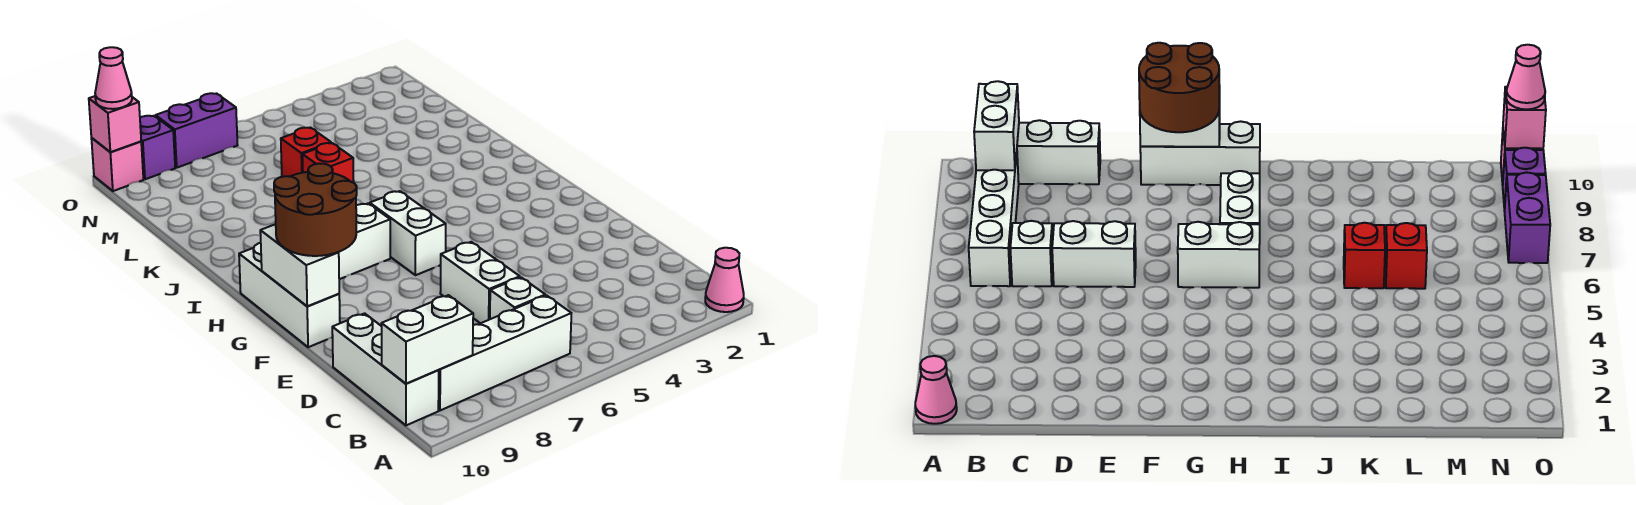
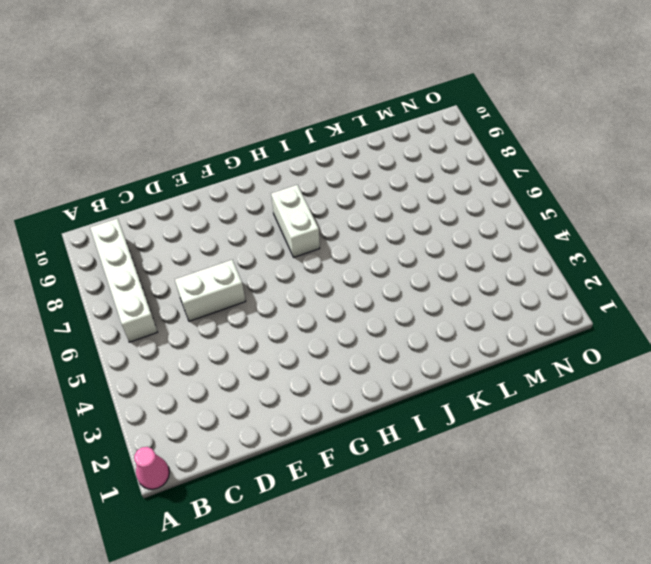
none -> white 1x3 brick [332,313,439,425]
none -> white 1x1 brick [490,277,545,319]
none -> white 1x3 brick [239,243,340,347]

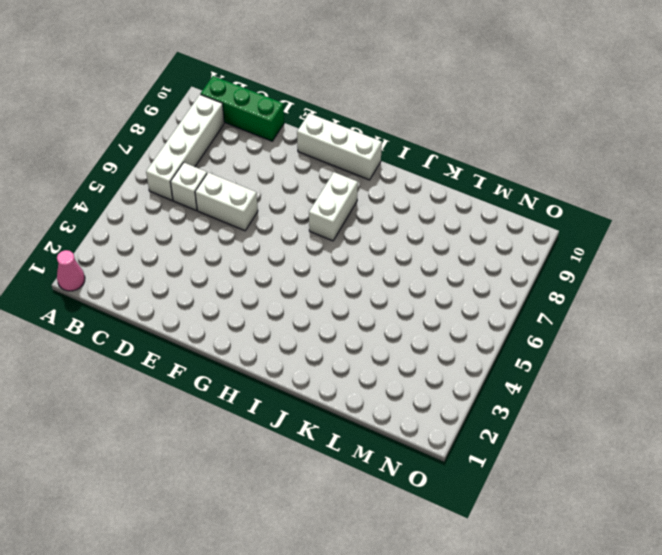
green 1x3 brick [201,76,284,141] -> white 1x3 brick [332,313,439,425]
none -> white 1x2 brick [370,191,446,275]
none -> red 1x1 brick [302,143,354,183]
none -> red 1x1 brick [281,127,331,177]

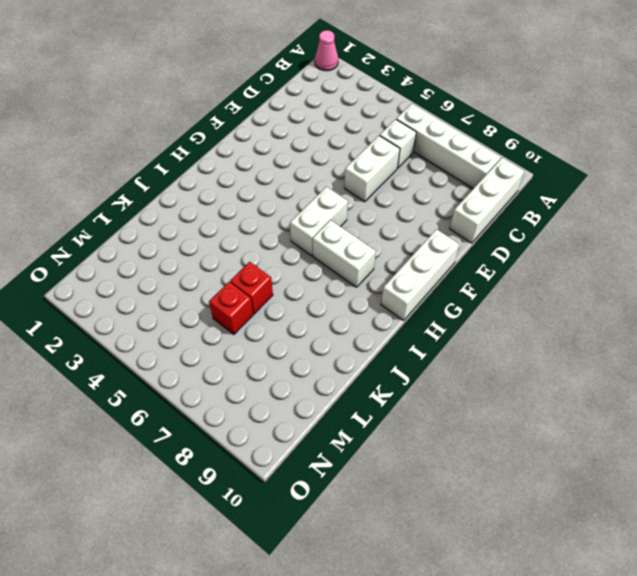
none -> purple 1x2 brick [156,93,237,168]
none -> purple 1x1 brick [140,116,175,179]
none -> pink 1x1 brick [91,138,143,191]

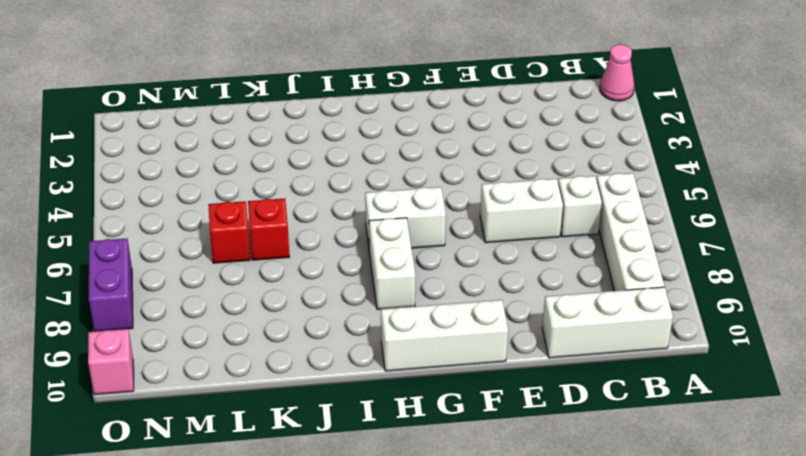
none -> purple 1x1 brick [140,116,175,179]
none -> white 1x2 brick [381,295,473,384]
none -> white 1x2 brick [260,224,339,306]

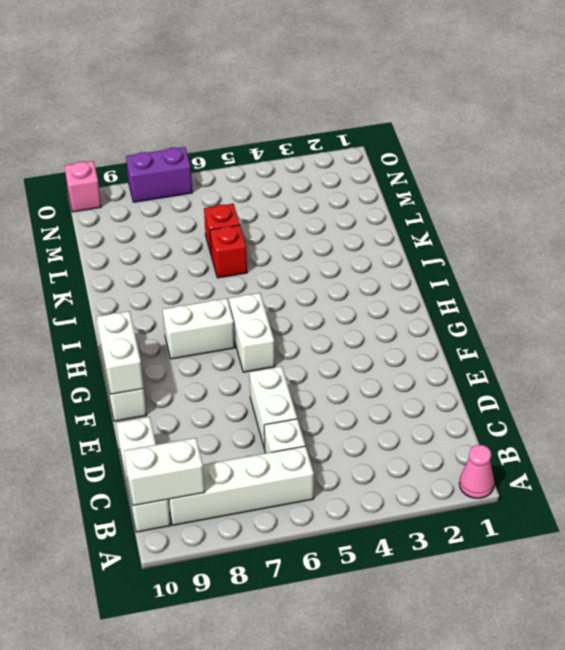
none -> purple 1x1 brick [140,116,175,179]
none -> pink 1x1 brick [89,96,141,152]
none -> brown 2x2 round brick [274,163,357,256]

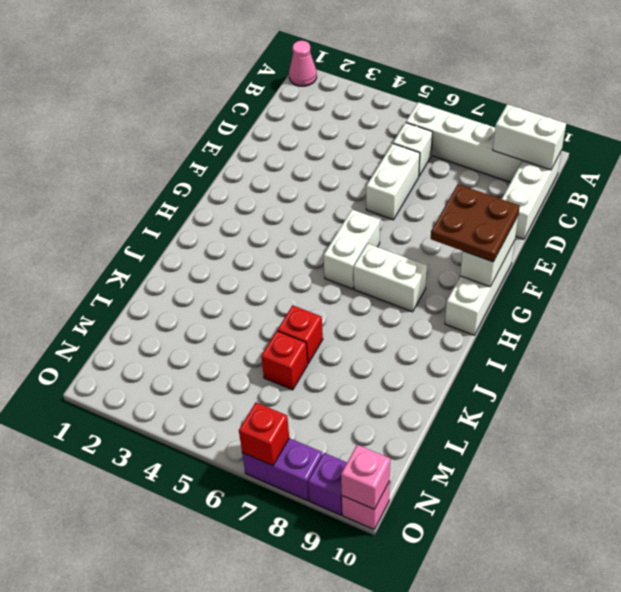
brown 2x2 plate [431,184,520,262] -> brown 2x2 round brick [274,163,357,256]
red 1x1 brick [239,403,289,466] -> none
none -> pink 1x1 cone [95,47,132,109]

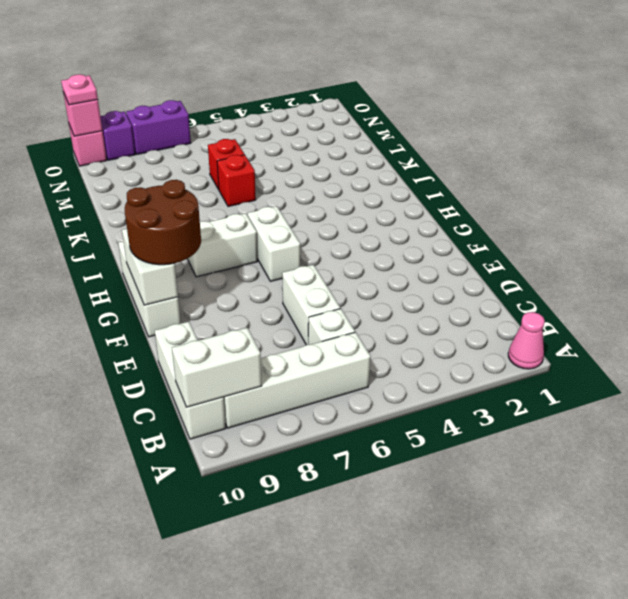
pink 1x1 plate [61,74,98,105] -> pink 1x1 cone [95,47,132,109]

